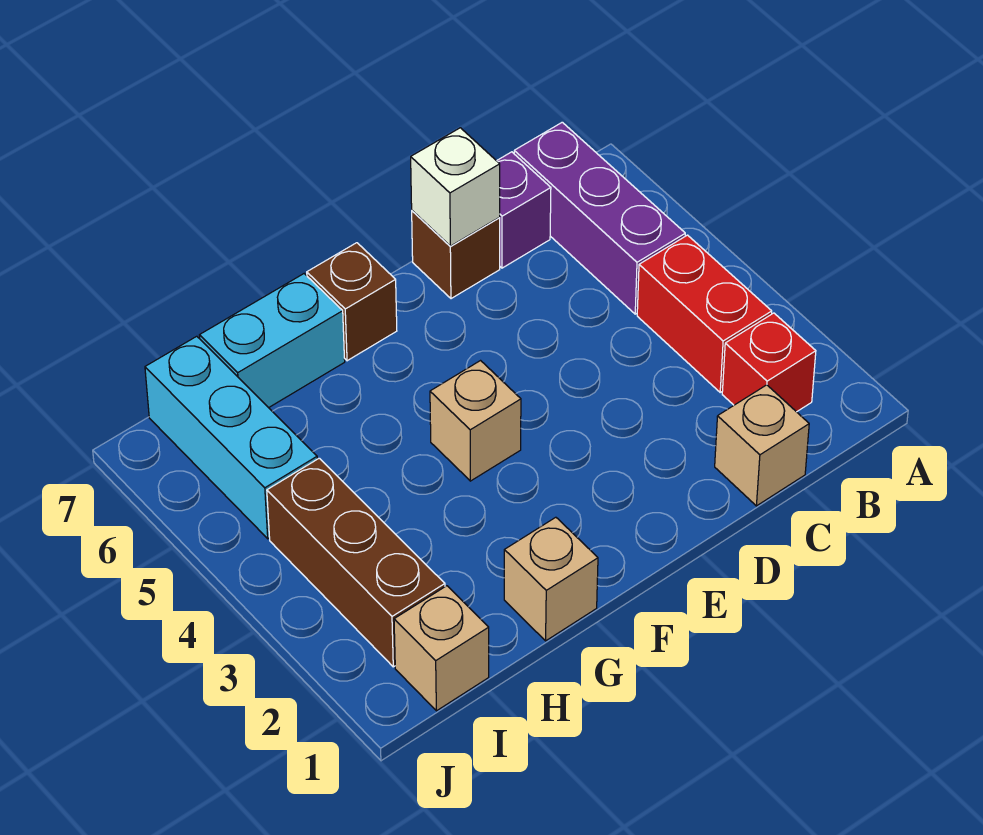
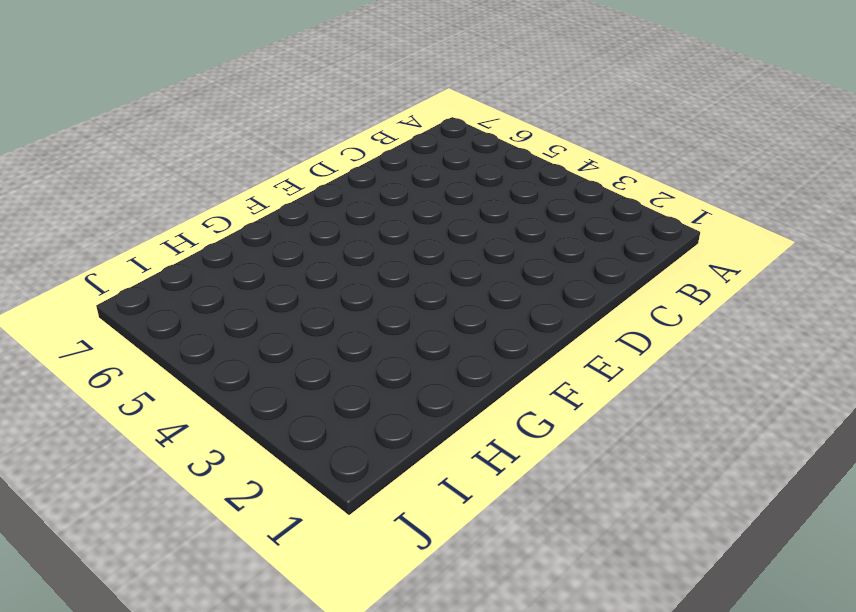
none -> red 1x1 brick [722,313,816,412]
none -> red 1x2 brick [637,235,772,392]
none -> purple 1x3 brick [514,122,685,314]

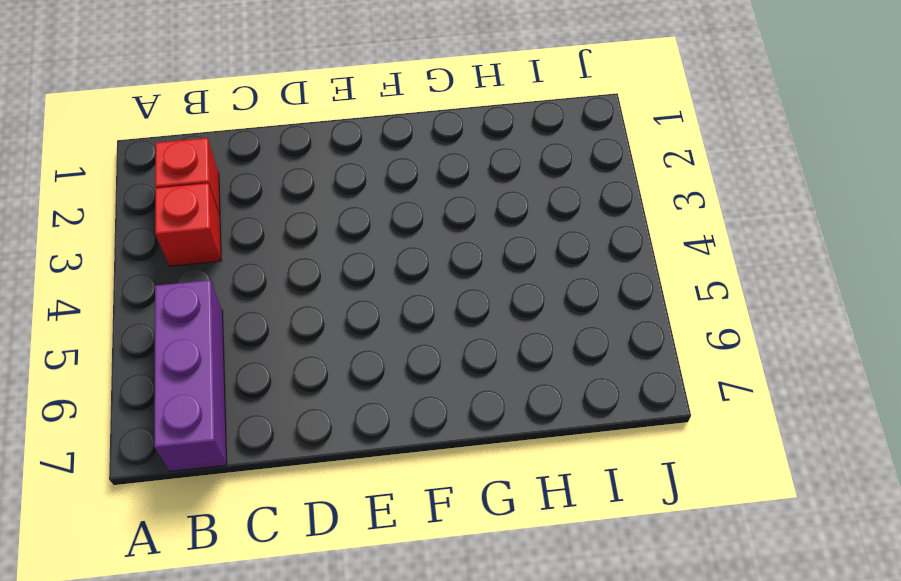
red 1x1 brick [155,183,221,266] -> red 1x2 brick [637,235,772,392]
none -> tan 1x1 brick [715,385,809,506]
none -> purple 1x1 brick [497,152,551,268]
none -> brown 1x1 brick [412,211,500,299]

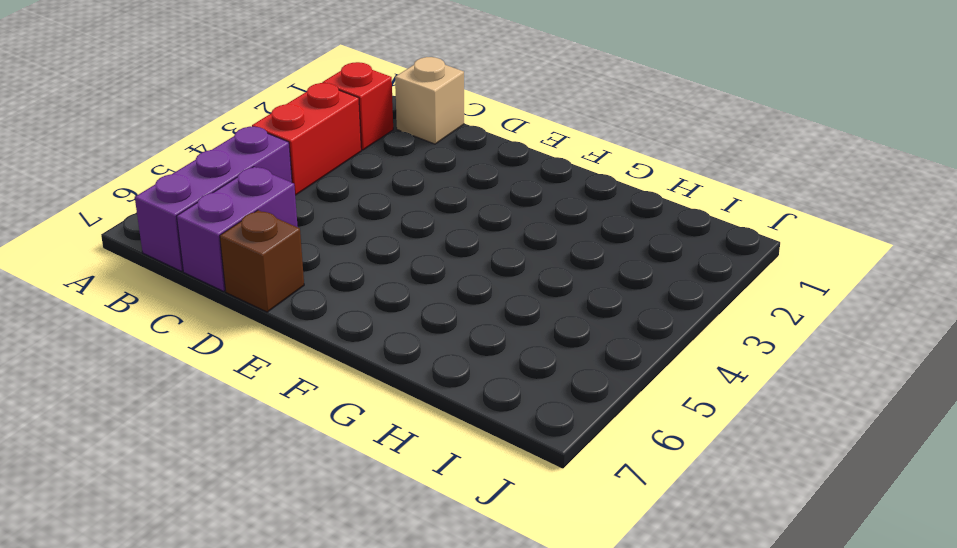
purple 1x2 brick [176,167,298,291] -> purple 1x1 brick [497,152,551,268]
none -> tan 1x1 brick [430,361,521,481]
none -> brown 1x1 brick [307,243,397,361]
none -> tan 1x1 brick [504,517,598,641]

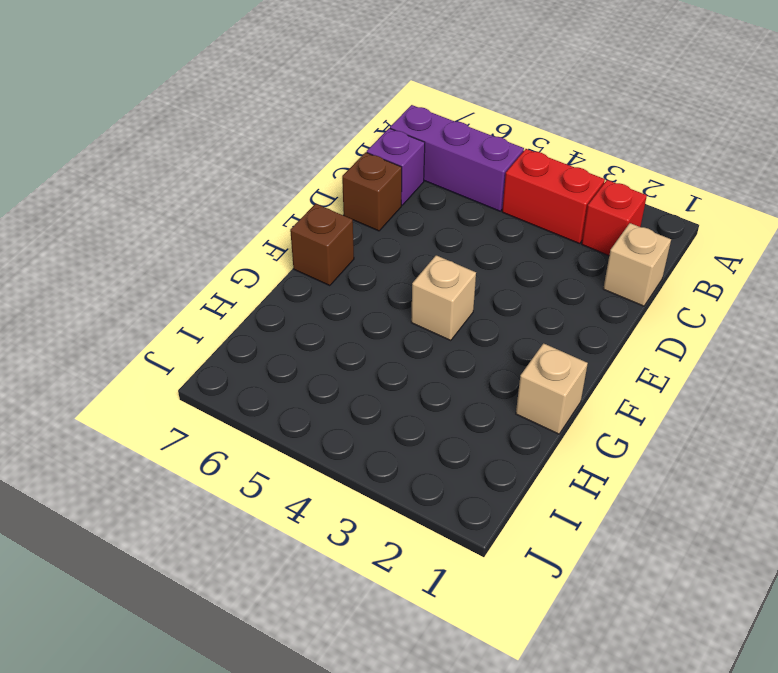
none -> cyan 1x2 brick [200,274,345,408]
none -> tan 1x1 brick [394,586,489,711]
none -> brown 1x3 brick [267,458,445,667]

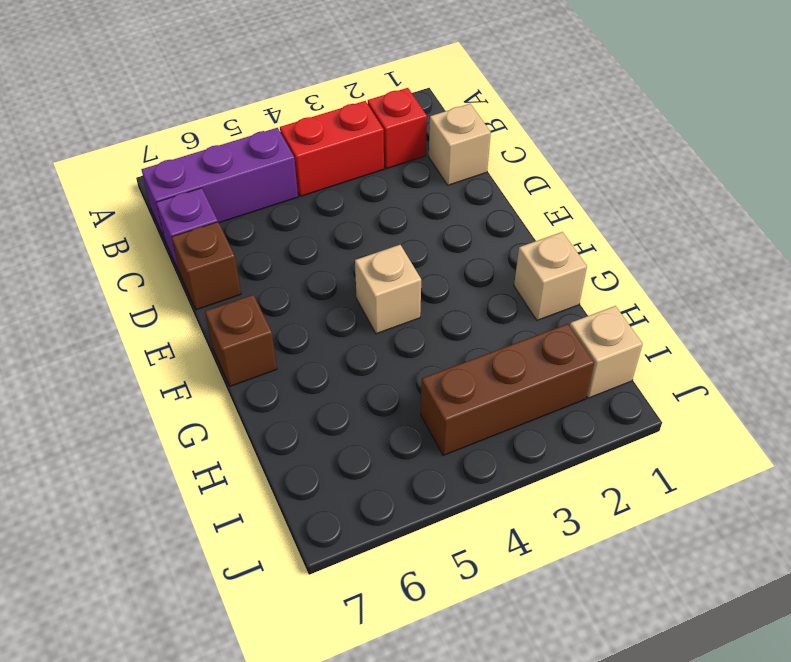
none -> cyan 1x2 brick [200,274,345,408]
none -> cyan 1x3 brick [145,336,317,539]
none -> white 1x1 brick [411,128,500,246]

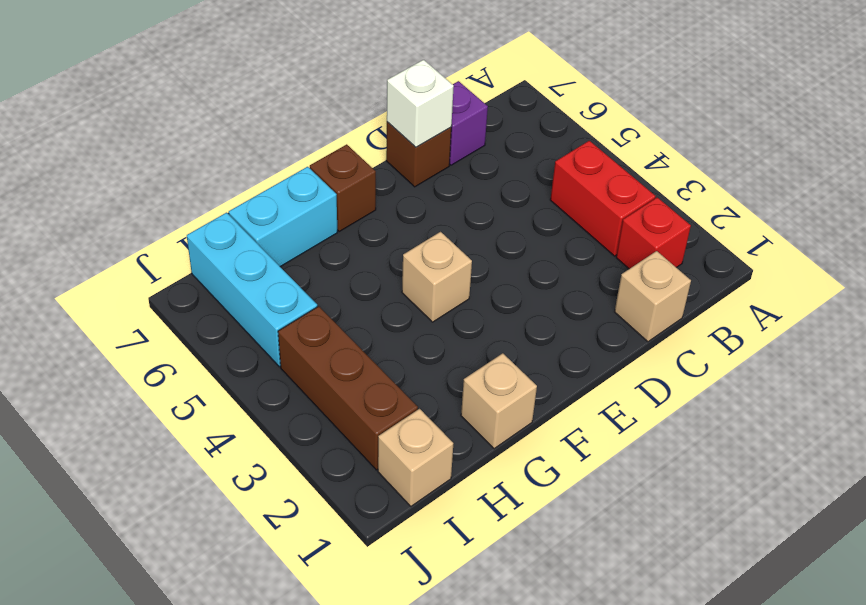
none -> purple 1x3 brick [514,122,685,314]

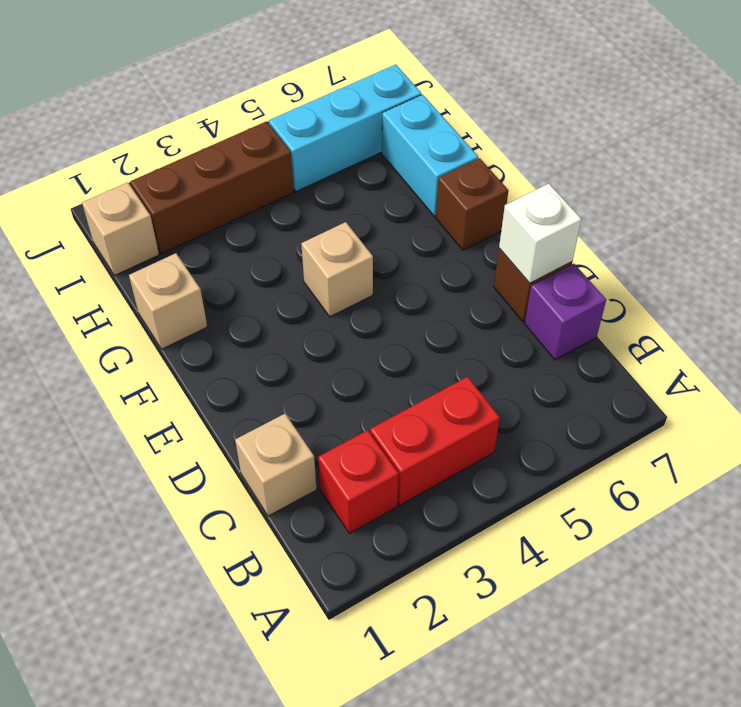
none -> purple 1x3 brick [514,122,685,314]

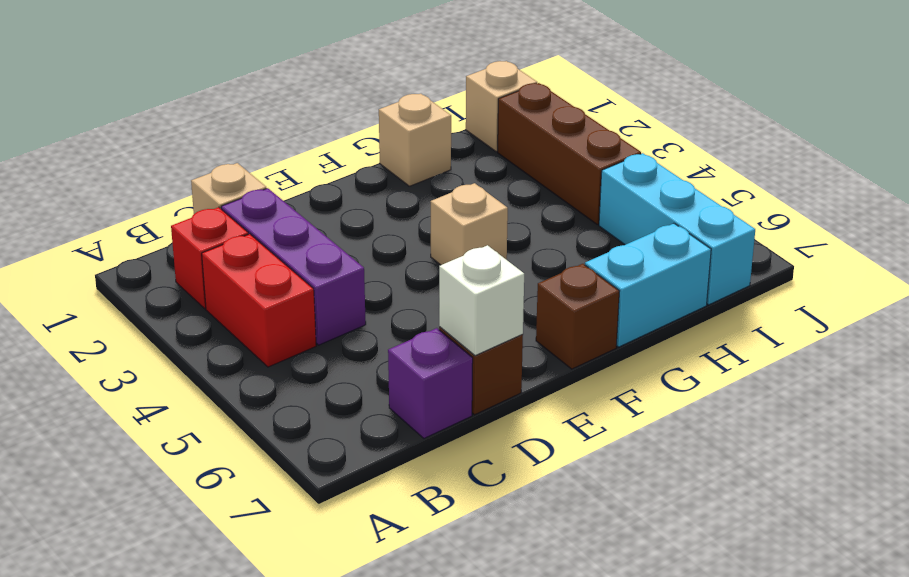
purple 1x3 brick [221,188,366,345] -> purple 1x3 brick moved to [514,122,685,314]

